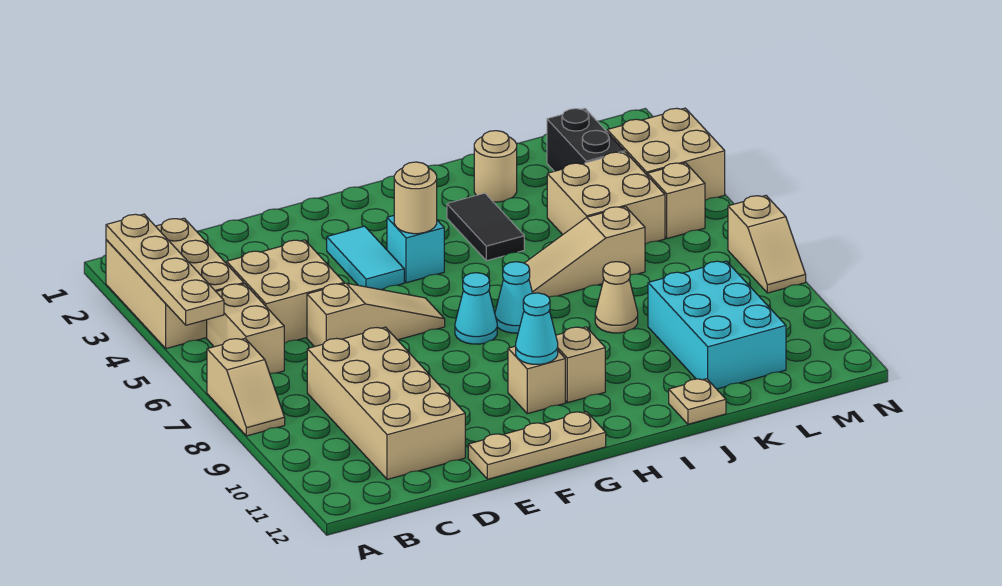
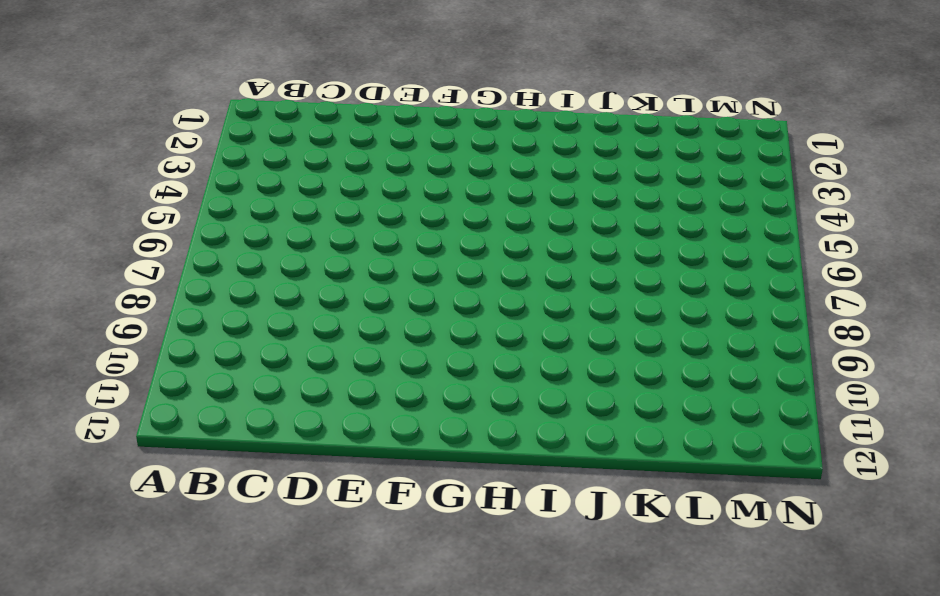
none -> tan 2x3 brick [106,218,244,349]
none -> tan 1x2 slope [207,338,285,436]
none -> tan 1x2 brick [207,284,284,373]

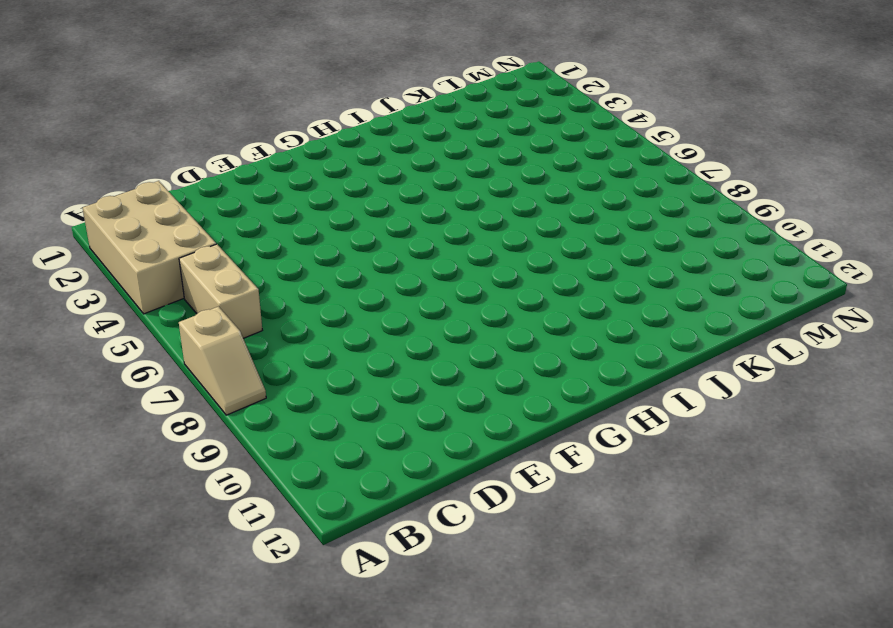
none -> tan 2x2 brick [226,240,344,343]
none -> tan 2x4 brick [307,327,465,479]
none -> tan 1x3 slope [307,283,445,347]

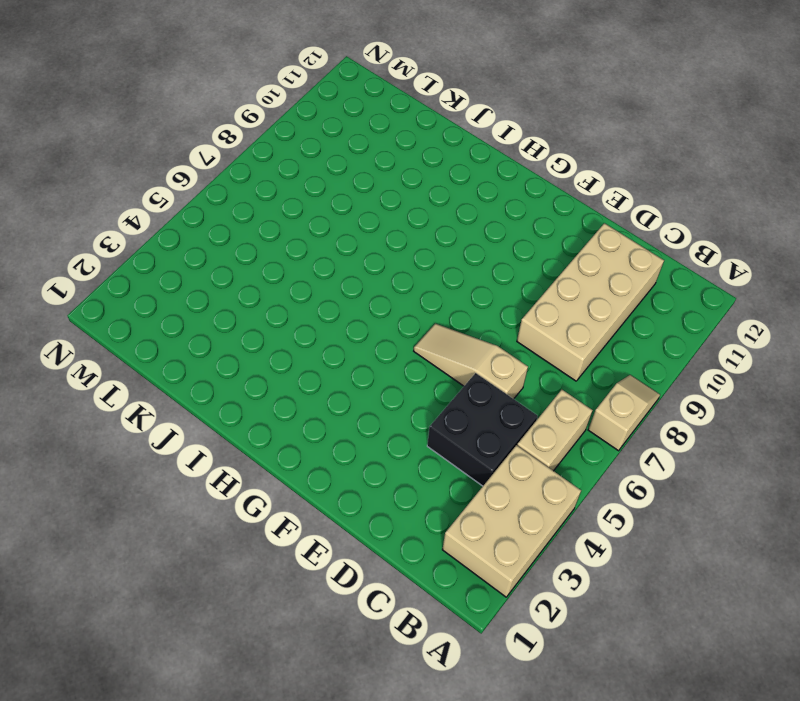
black 2x2 brick [427,373,538,486] -> tan 2x2 brick [226,240,344,343]
none -> tan 1x3 plate [468,412,606,479]
none -> cyan 1x2 tile [327,226,404,290]
none -> cyan 1x1 brick [387,216,444,283]

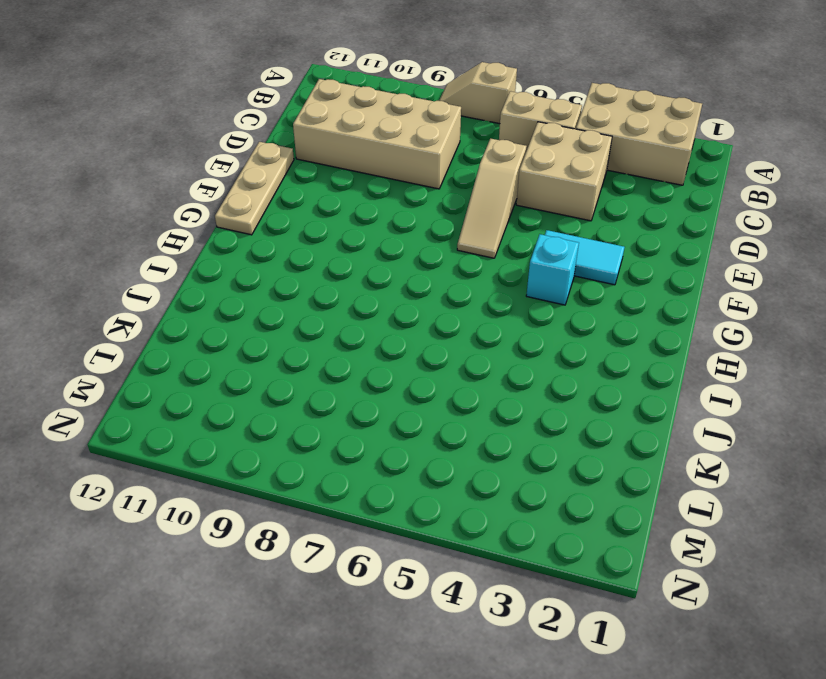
none -> cyan 1x1 cone [455,273,497,344]
none -> tan 1x1 brick [508,346,565,414]
none -> cyan 1x1 cone [495,262,533,333]

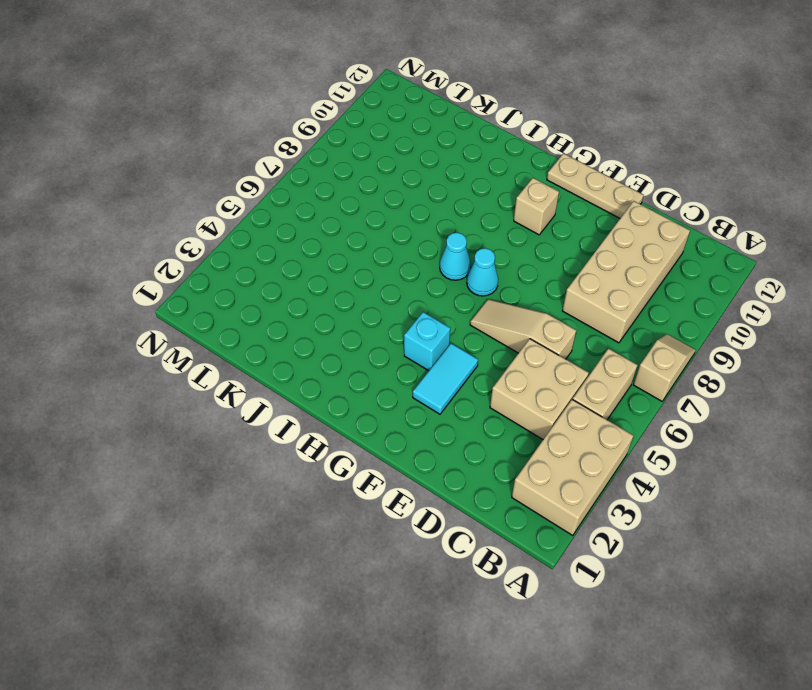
none -> tan 1x1 brick [556,327,605,403]
none -> black 1x2 tile [447,193,524,261]
none -> tan 1x3 slope [525,207,645,297]

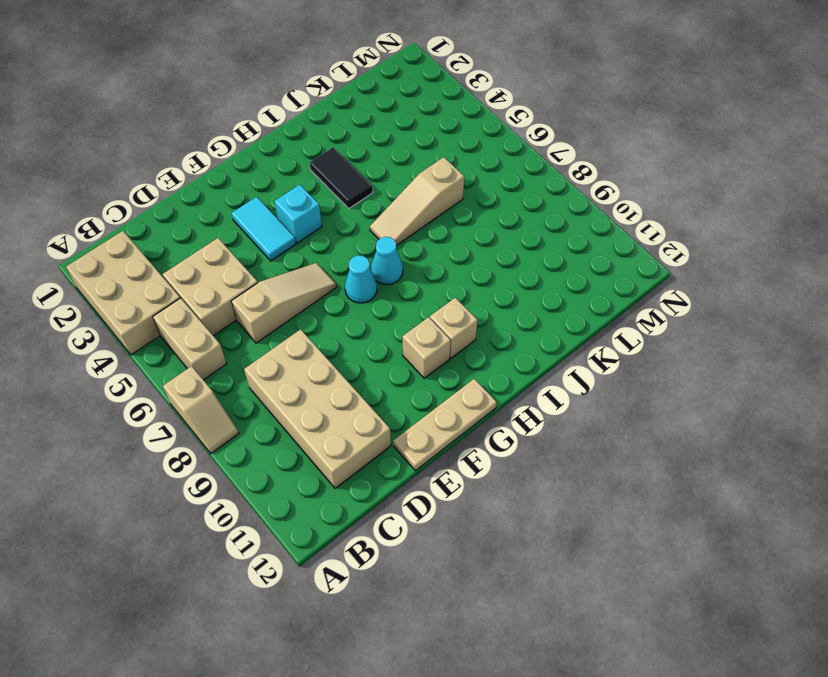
none -> tan 1x1 round brick [474,131,517,202]
none -> tan 1x1 cone [595,262,638,333]
none -> tan 1x1 plate [669,379,726,424]

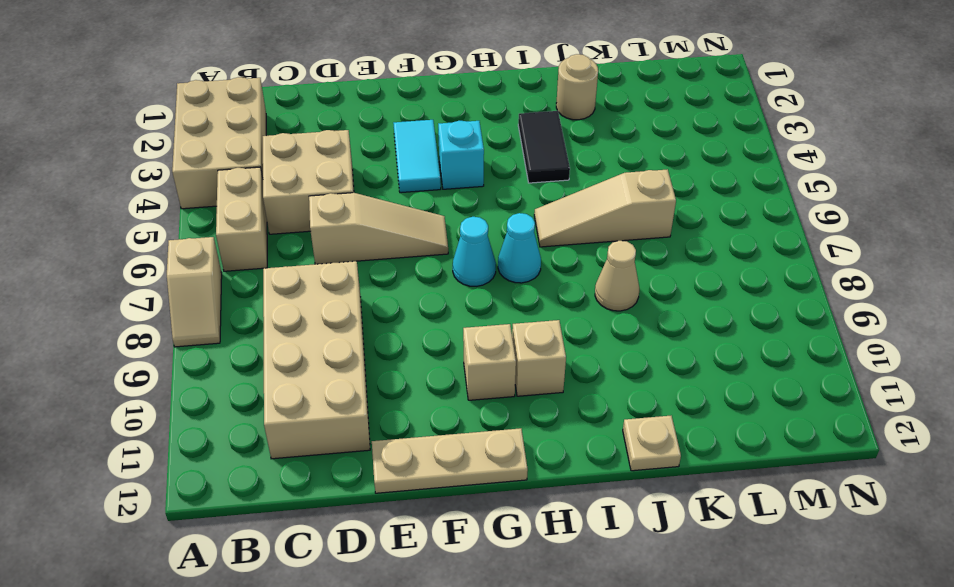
none -> tan 2x2 brick [547,152,665,244]
none -> cyan 2x3 brick [648,261,786,389]
none -> black 1x2 brick [547,108,624,171]

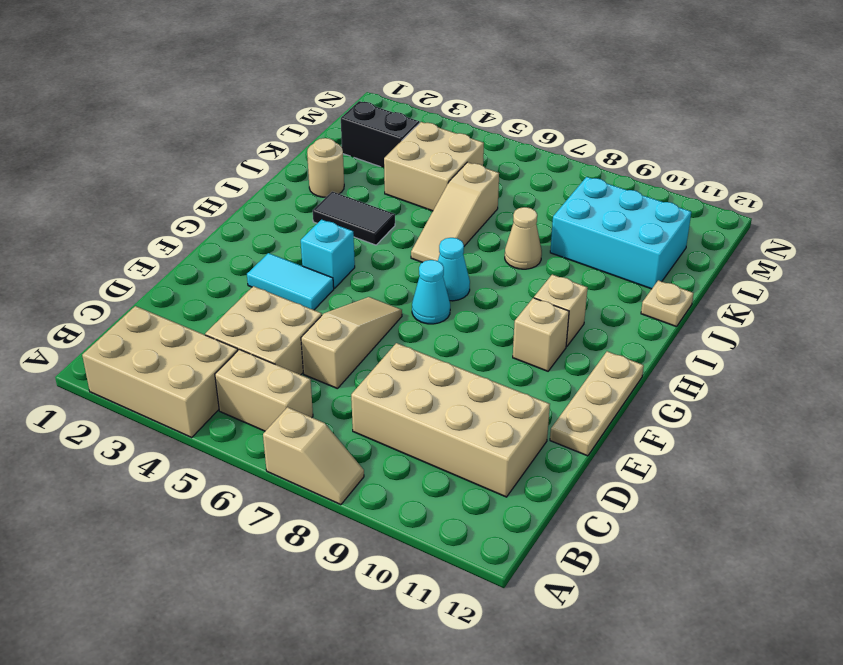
none -> tan 2x2 brick [607,108,725,200]
none -> tan 1x1 brick [648,163,705,238]
none -> tan 1x2 slope [728,196,806,293]

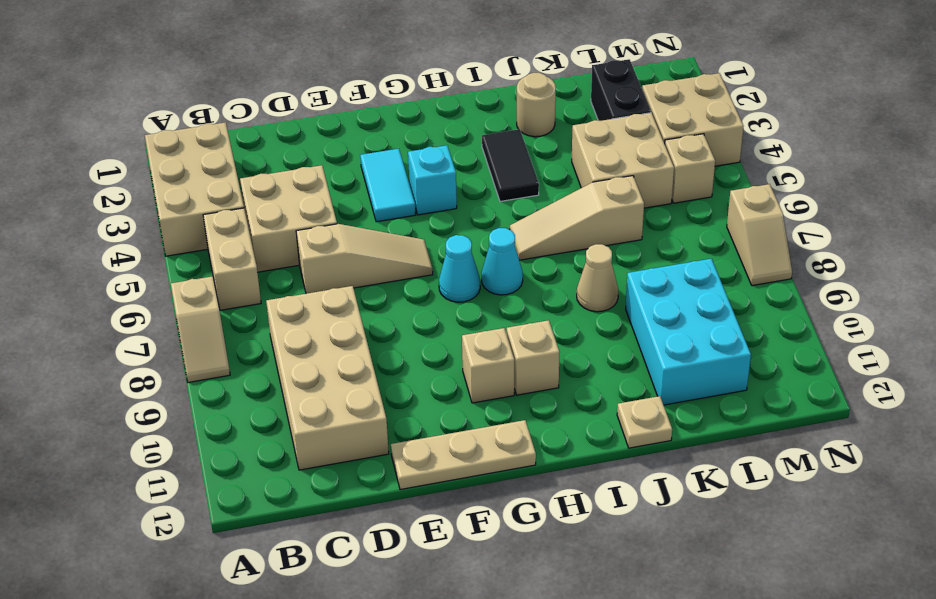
none -> tan 1x4 plate [106,214,224,325]
none -> tan 1x1 round brick [394,162,437,234]
none -> cyan 1x1 cone [516,293,558,364]

